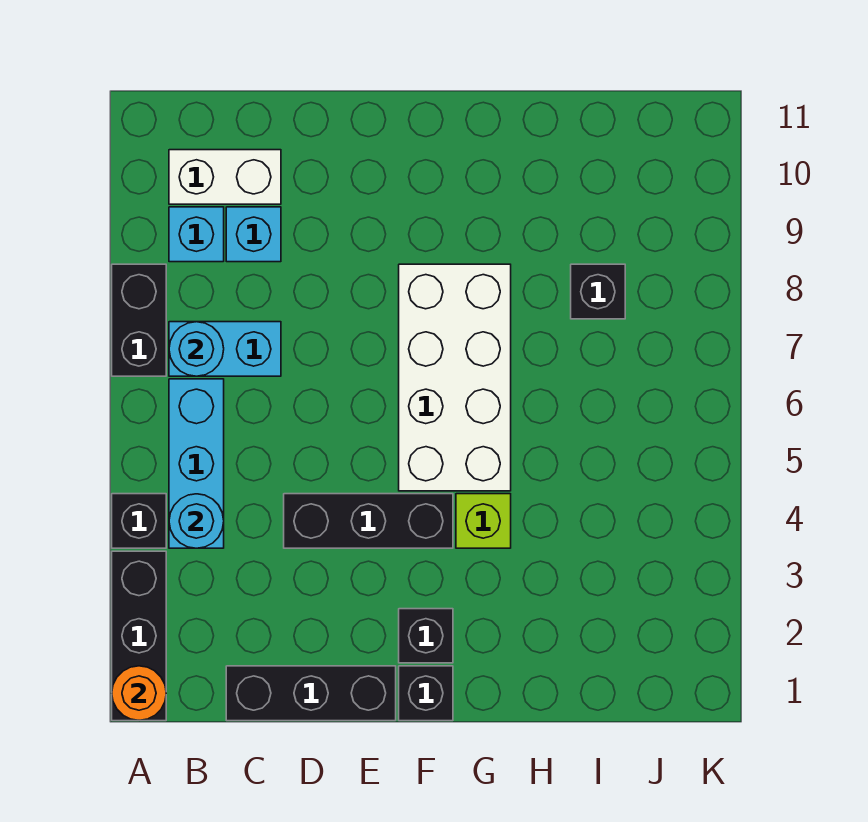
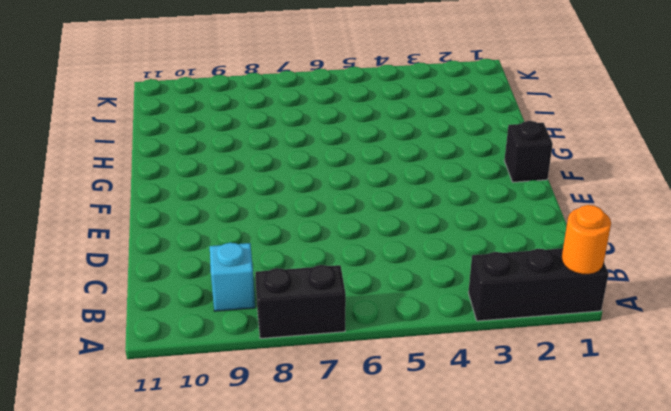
none -> black 1x1 brick [112,494,166,548]
none -> cyan 1x3 brick [169,379,224,548]
none -> cyan 1x2 brick [169,322,281,376]

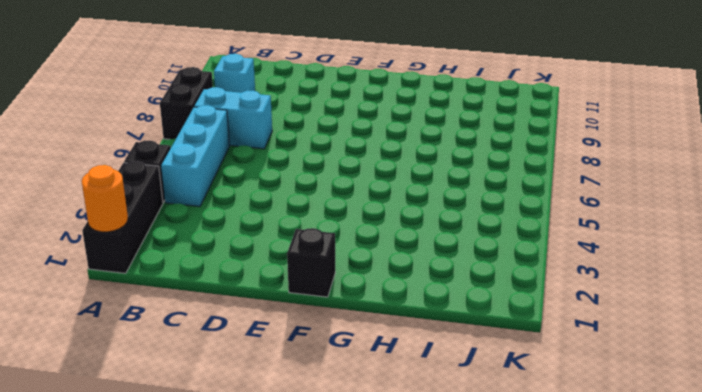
none -> white 1x2 brick [169,150,281,204]
none -> black 1x3 brick [226,666,396,721]
none -> cyan 1x1 brick [226,207,281,262]

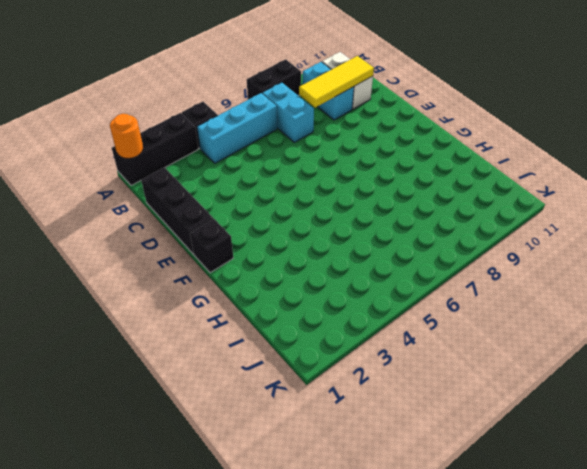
yellow 1x3 tile [299,56,374,108] -> none
none -> black 1x3 brick [284,494,453,548]
none -> black 1x1 brick [399,609,453,663]
none -> white 2x4 brick [399,264,511,491]

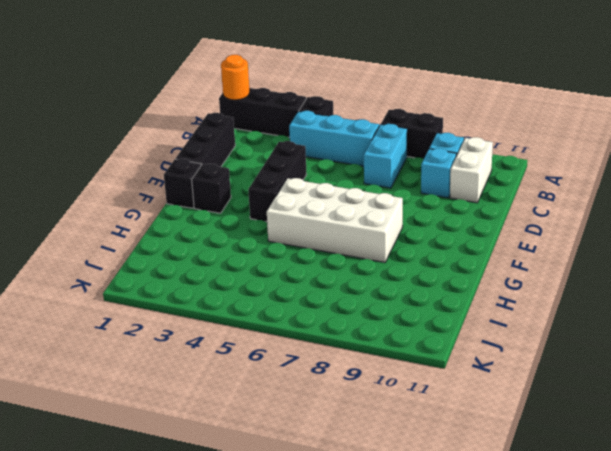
none -> lime 1x1 brick [456,494,511,548]
none -> black 1x1 brick [571,264,625,319]
none -> cyan 1x1 round brick [169,494,224,548]

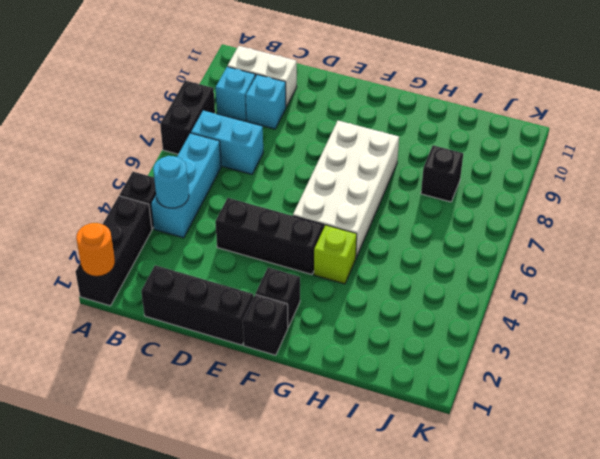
none -> cyan 1x1 round brick [169,322,224,376]

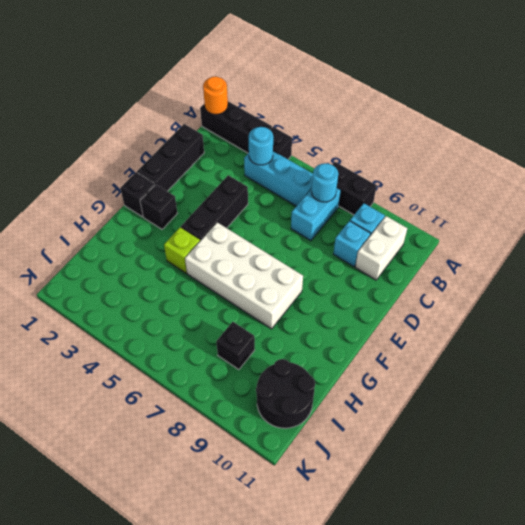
black 2x2 round brick [256,359,315,428] -> none

